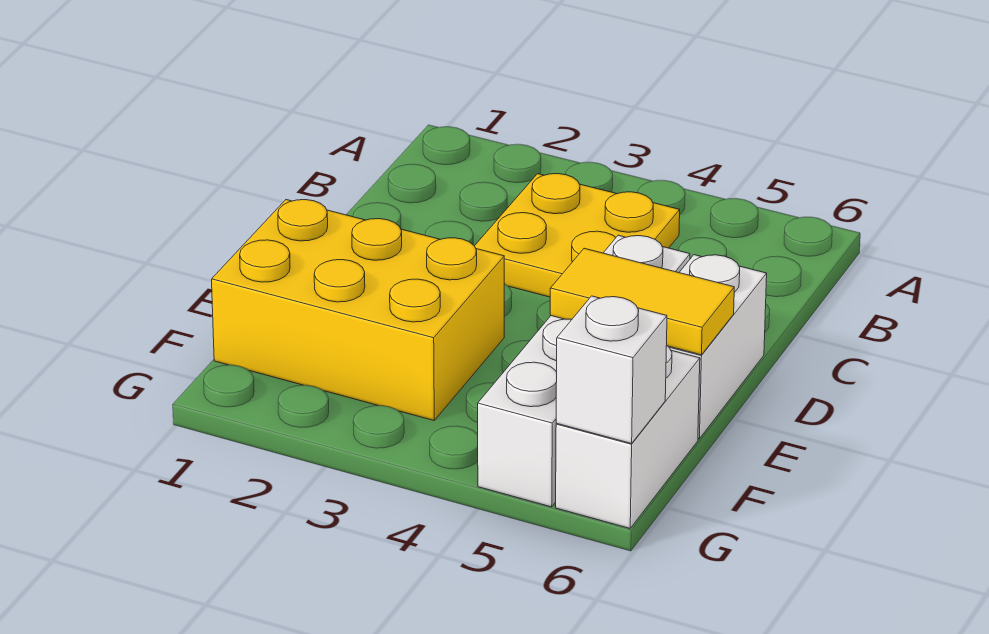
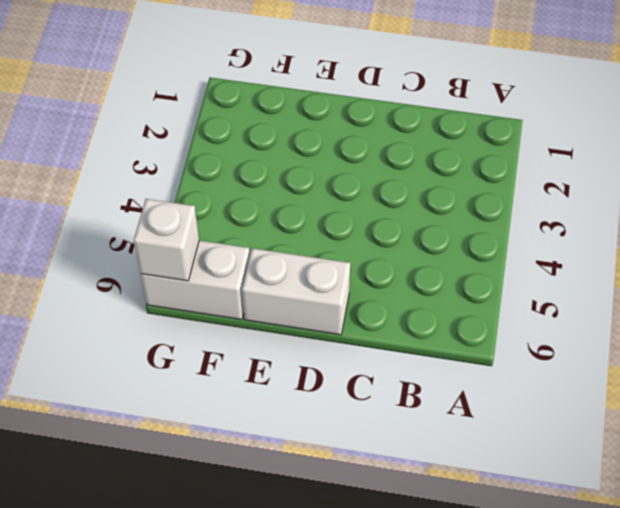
none -> yellow 2x2 plate [475,174,680,297]
none -> white 1x4 brick [478,235,690,507]

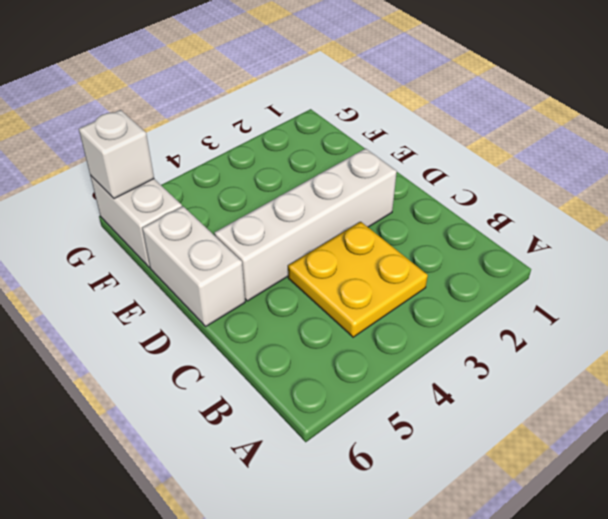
white 1x4 brick [214,148,397,301] -> white 1x4 brick turned to [478,235,690,507]
none -> yellow 2x3 brick [212,200,504,420]
none -> yellow 1x2 tile [550,248,734,355]

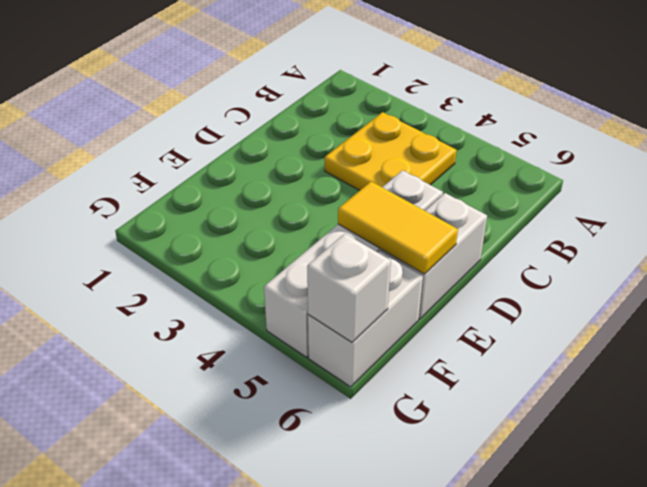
none -> yellow 2x3 brick [212,200,504,420]

